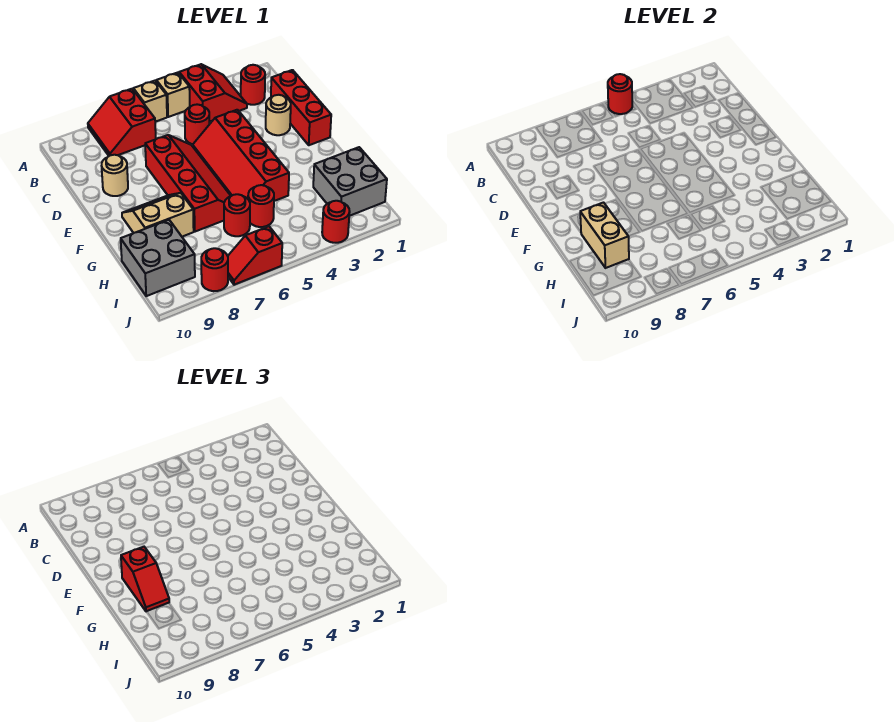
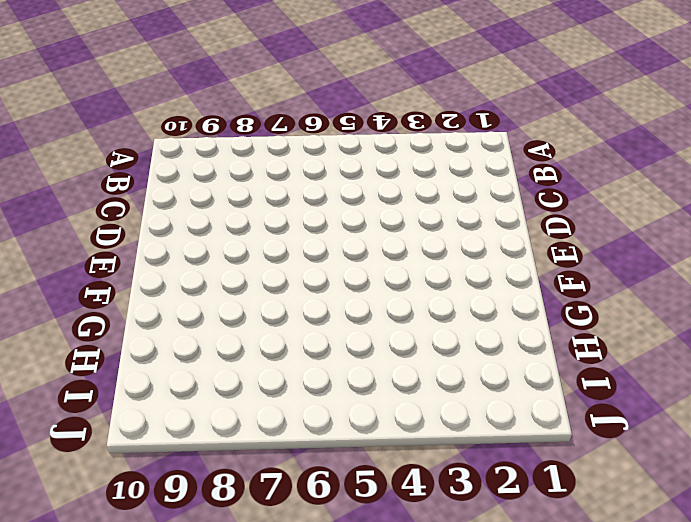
none -> red 2x2 slope [179,64,247,122]
none -> tan 1x1 brick [156,73,190,117]
none -> tan 1x1 brick [133,81,167,122]

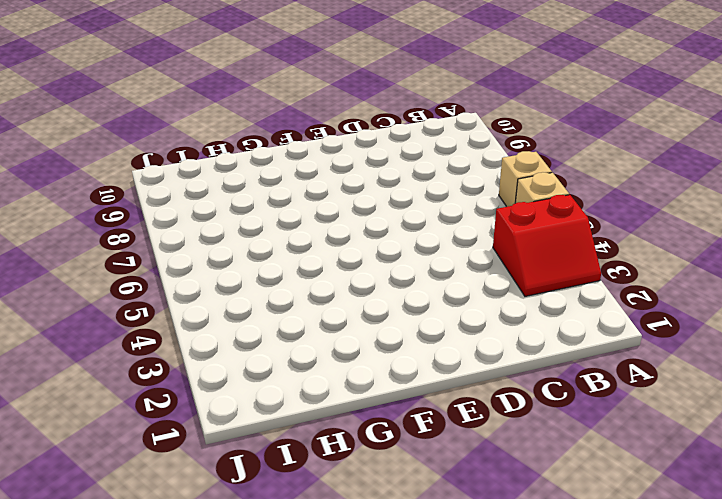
none -> red 2x2 slope [88,89,156,156]
none -> red 1x1 round brick [241,65,265,105]
none -> red 1x3 brick [271,70,331,145]

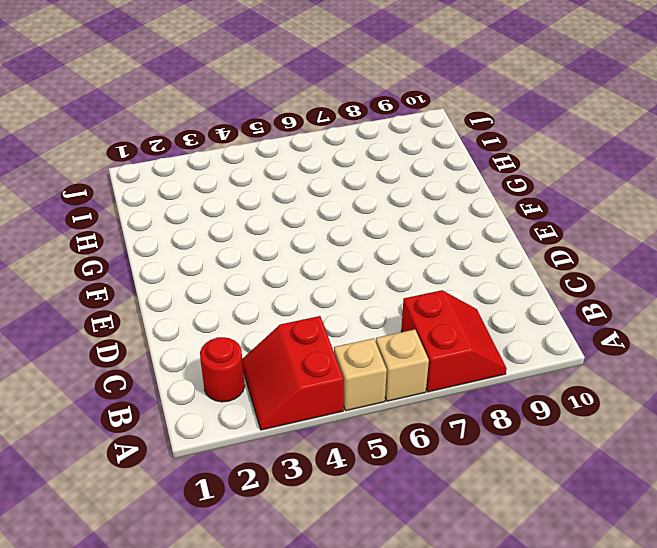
none -> red 1x3 brick [271,70,331,145]
none -> red 1x1 round brick [185,104,209,144]
none -> tan 1x1 round brick [266,95,291,135]

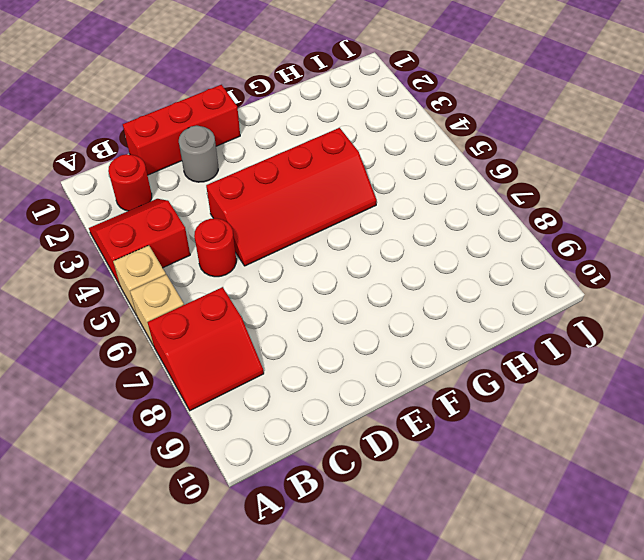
grey 1x1 round brick [179,125,218,182] -> tan 1x1 round brick [266,95,291,135]
none -> red 2x4 slope [145,135,231,232]
none -> tan 1x1 round brick [102,155,128,196]
none -> tan 2x2 slope [122,193,194,237]

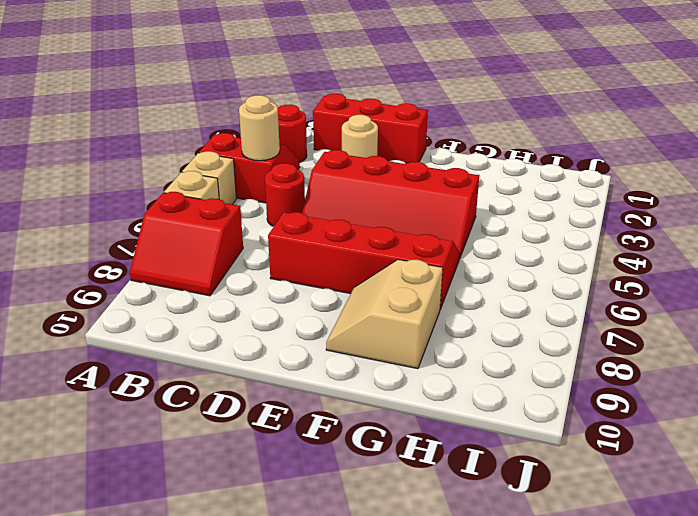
tan 1x1 round brick [239,95,280,161] -> tan 1x1 round brick moved to [102,155,128,196]
none -> grey 2x2 brick [313,147,387,216]
none -> red 1x1 round brick [248,185,274,227]
none -> red 1x1 round brick [224,194,250,236]

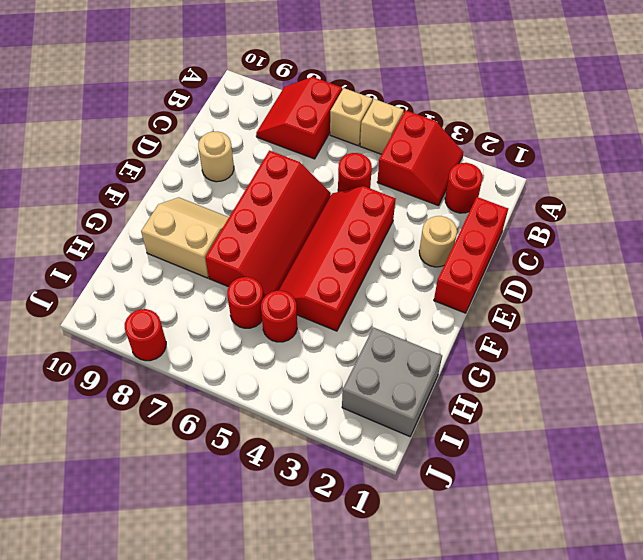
none -> grey 2x2 brick [121,220,195,296]
none -> red 1x1 round brick [322,201,350,243]
none -> red 1x2 slope [228,226,282,285]

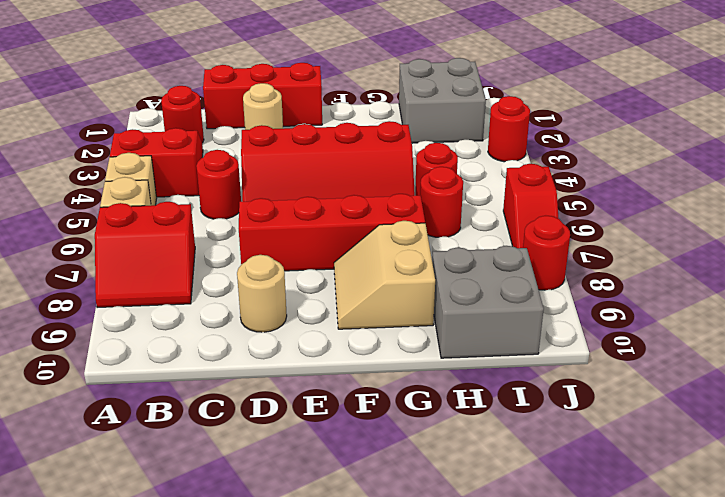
none -> red 1x1 round brick [608,74,632,114]
none -> tan 1x2 brick [580,203,629,268]
none -> red 1x2 slope [121,547,169,611]

